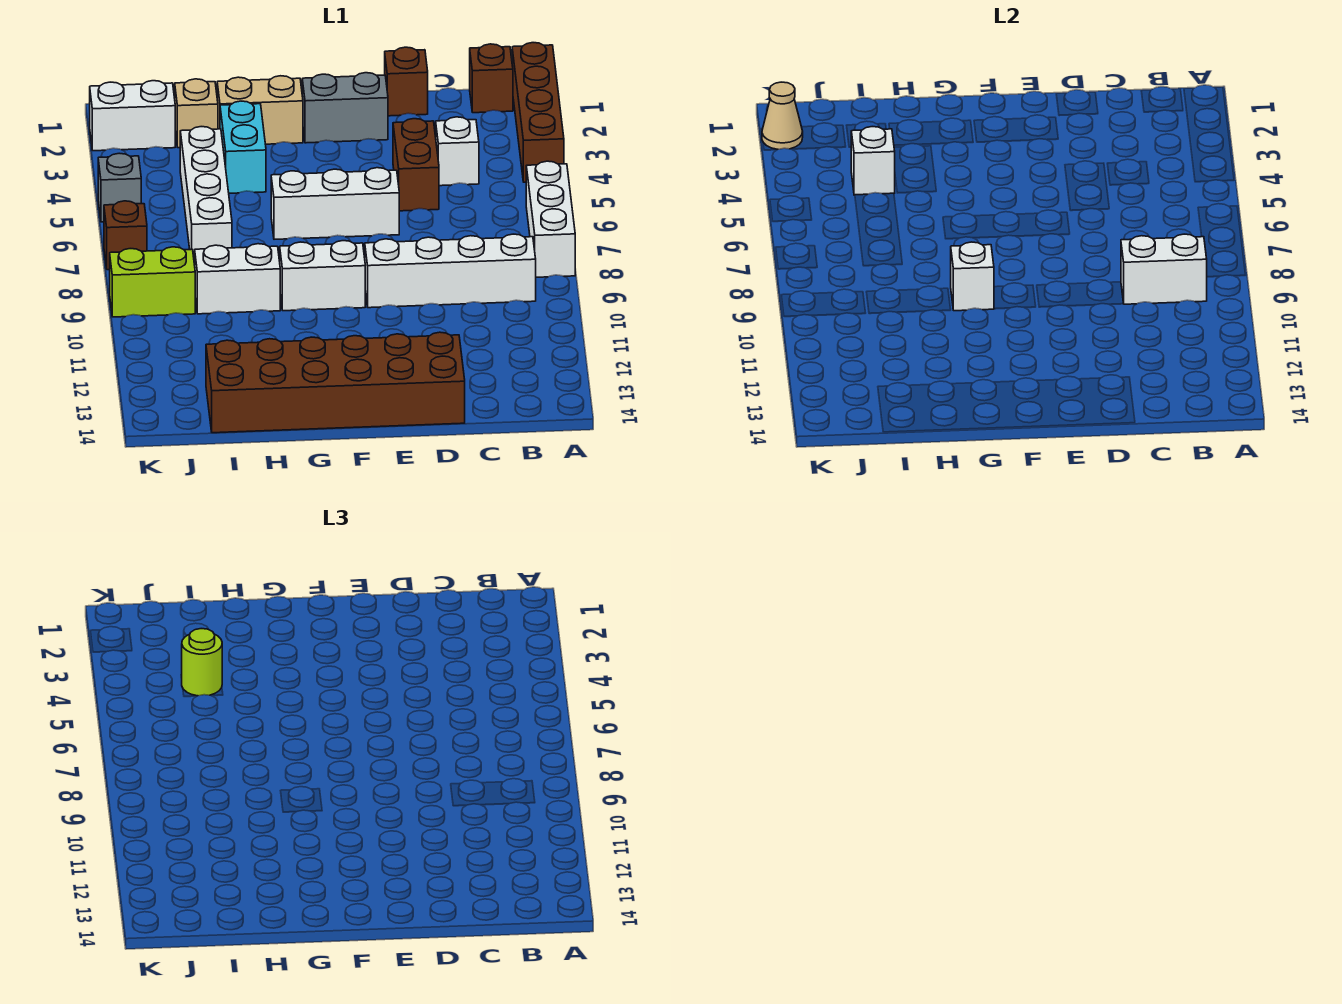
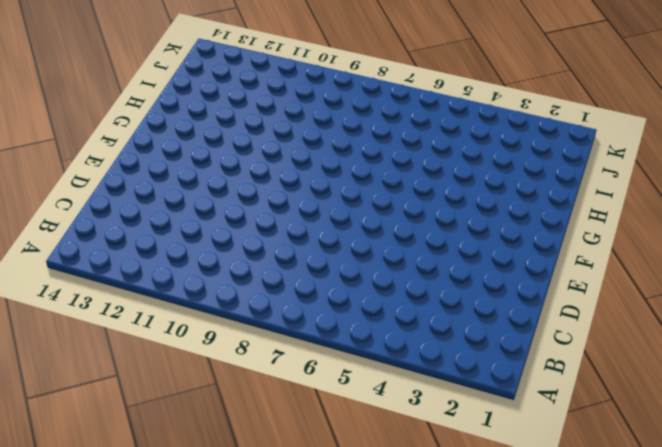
none -> brown 1x4 brick [512,43,564,182]
none -> white 1x3 brick [526,161,575,277]
none -> brown 1x1 brick [470,44,513,113]

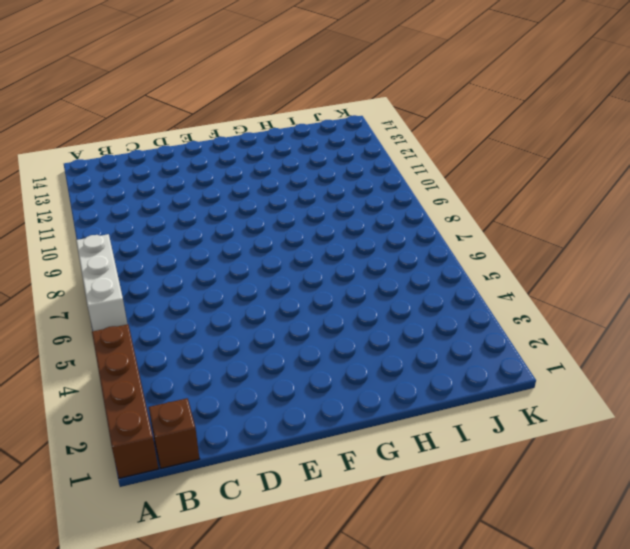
none -> white 1x4 brick [365,234,536,308]
none -> white 1x1 brick [436,117,479,186]
none -> brown 1x1 brick [385,47,428,116]

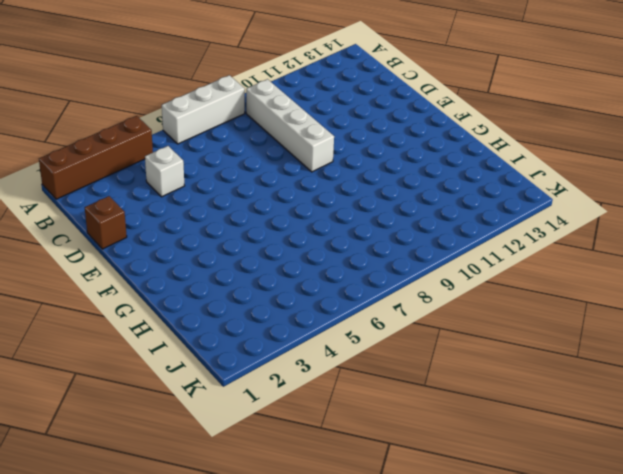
none -> brown 1x1 brick [470,44,513,113]
none -> brown 1x2 brick [393,119,439,211]
none -> brown 2x6 brick [206,332,465,433]

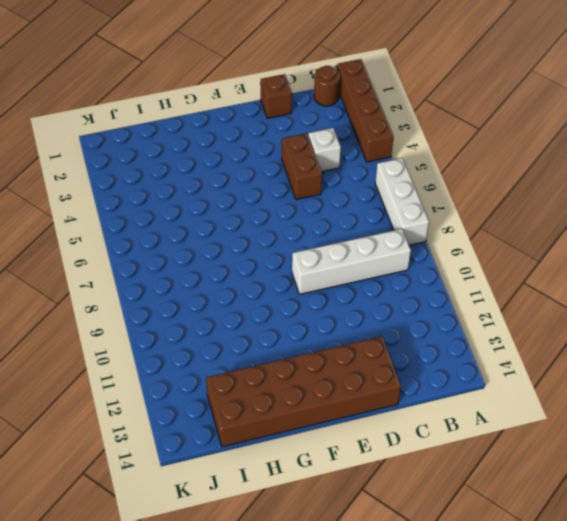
brown 1x1 round brick [314,66,340,106] -> brown 1x1 brick [470,44,513,113]
none -> grey 1x2 brick [302,73,388,143]
none -> white 1x3 brick [271,168,399,239]
none -> white 1x2 brick [280,241,365,311]

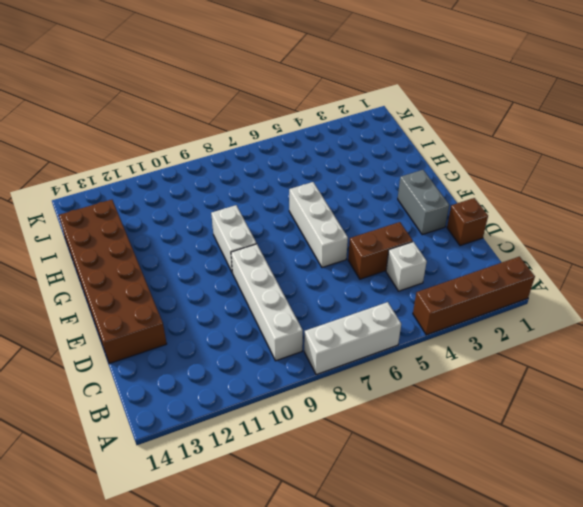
none -> brown 1x1 brick [470,44,513,113]
none -> tan 1x2 brick [217,76,303,144]
none -> cyan 1x2 brick [220,101,266,193]

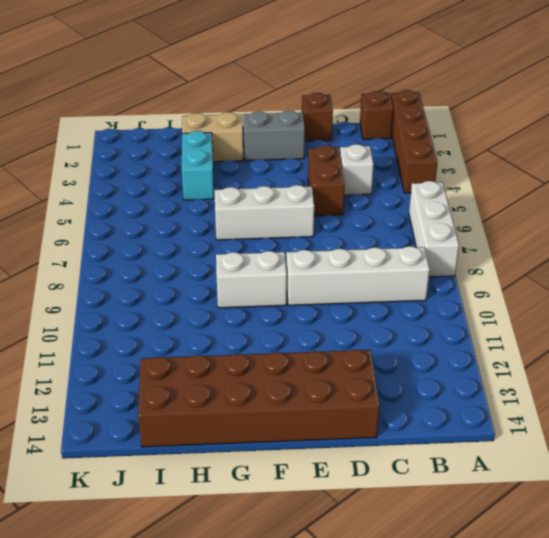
none -> white 1x2 brick [195,244,280,314]
none -> tan 1x1 brick [175,79,218,148]
none -> white 1x4 brick [180,127,232,265]

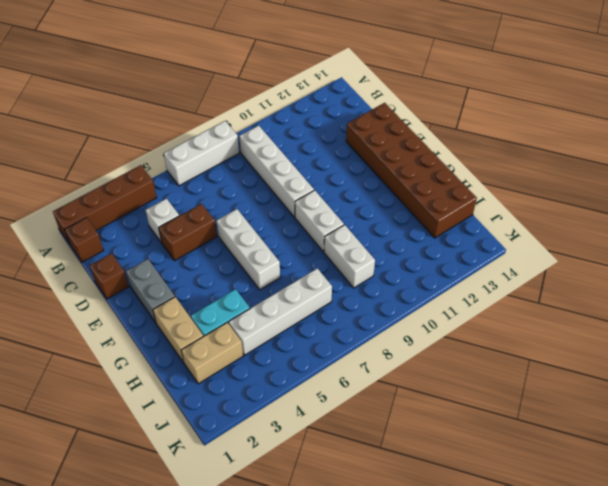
tan 1x2 brick [181,322,243,384] -> tan 1x1 brick [175,79,218,148]
none -> white 1x2 brick [90,81,175,151]
none -> lime 1x2 brick [110,247,195,317]
none -> grey 1x1 brick [98,153,141,222]

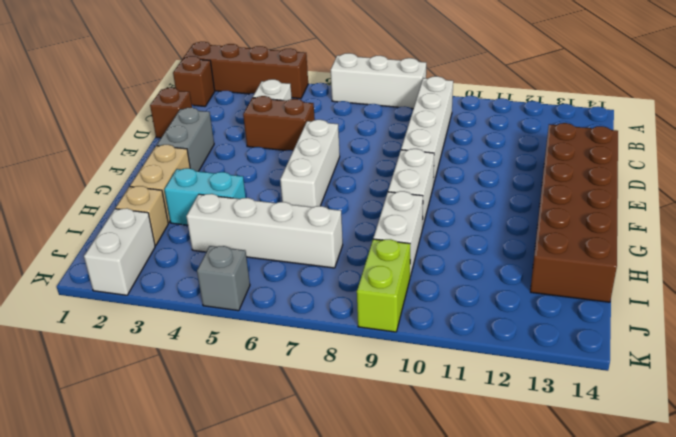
none -> brown 1x1 brick [104,201,147,270]
none -> white 1x2 brick [1121,234,1207,304]
none -> white 1x1 brick [951,242,994,311]

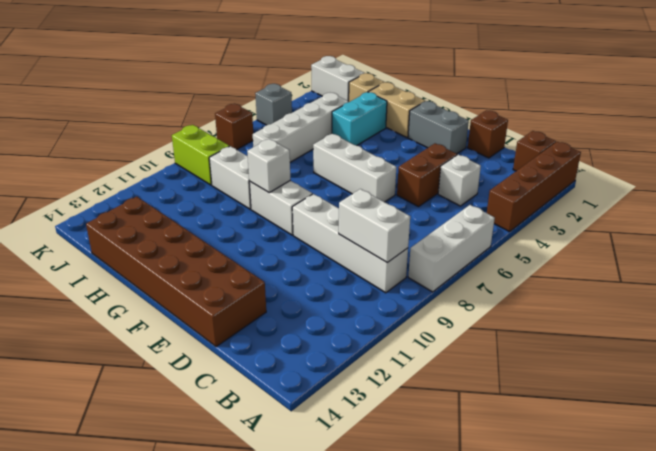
none -> white 1x1 brick [851,127,895,195]
none -> tan 1x1 cone [762,82,803,149]
none -> lime 1x1 round brick [181,629,222,696]

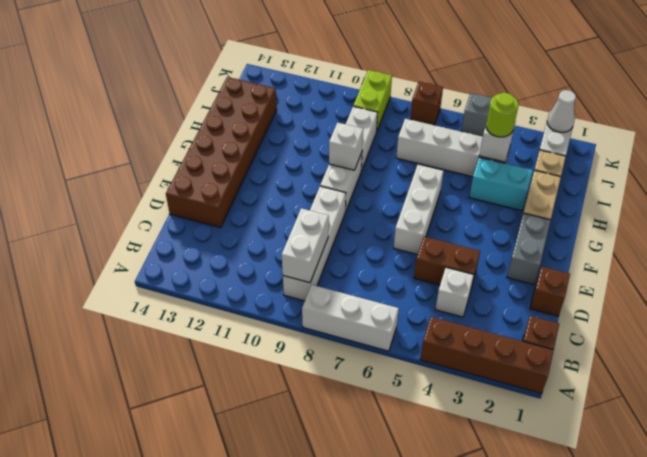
white 1x1 cone [547,90,576,132] -> tan 1x1 cone [762,82,803,149]

